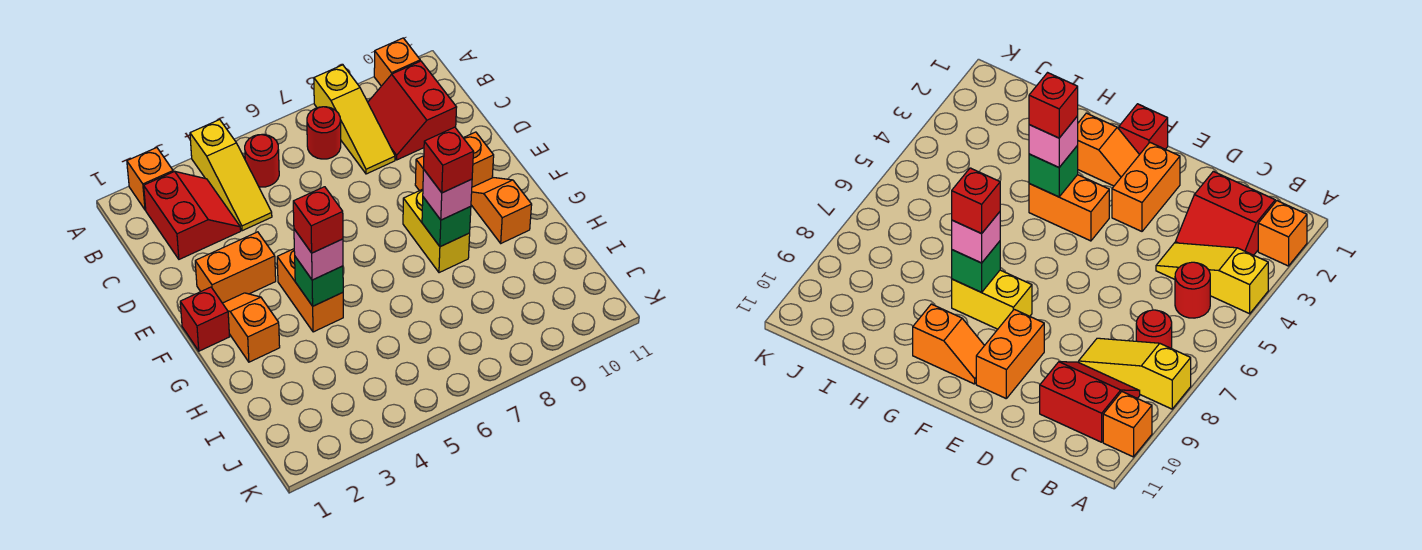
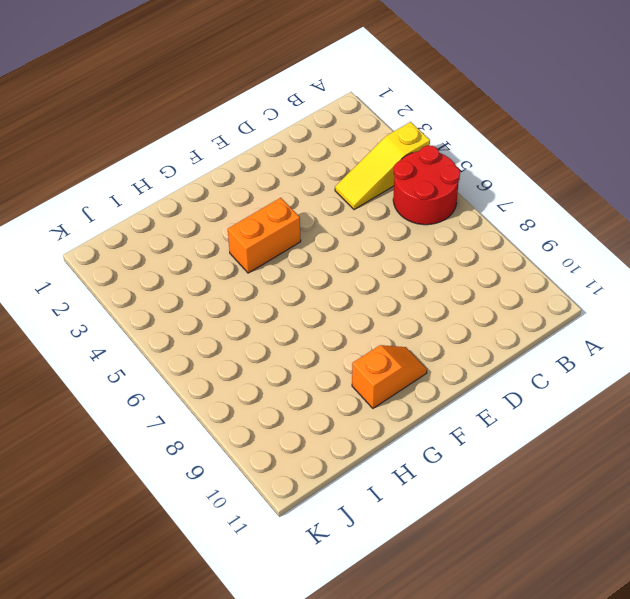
red 2x2 round brick [393,145,460,225] -> red 1x1 round brick [245,134,279,187]
none -> orange 1x1 brick [127,148,173,210]
none -> yellow 1x3 slope [314,65,395,174]
none -> orange 1x1 brick [374,38,420,86]

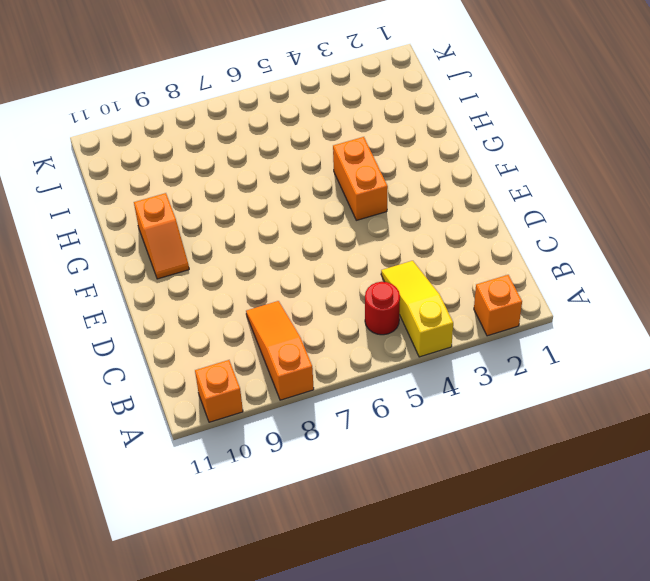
orange 1x3 slope [246,301,314,400] -> yellow 1x3 slope [314,65,395,174]
none -> red 2x2 slope [144,171,241,259]
none -> red 1x1 round brick [307,107,341,159]
none -> red 2x2 slope [368,61,457,160]

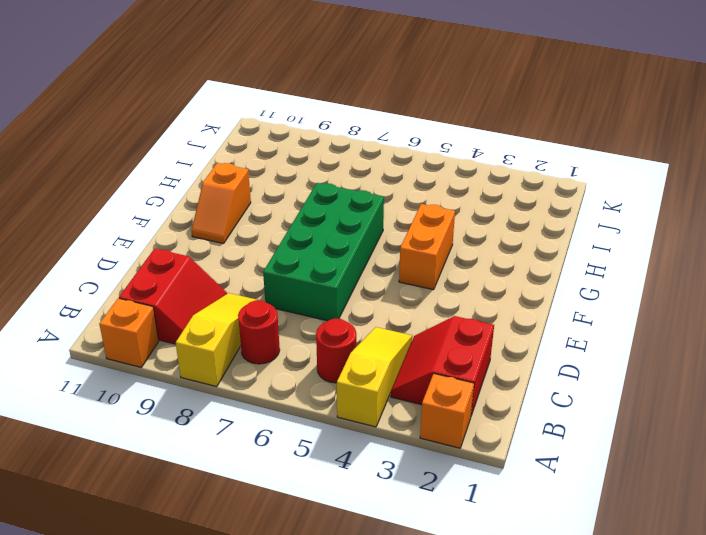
green 2x4 brick [263,183,384,321] -> none
none -> orange 1x2 brick [195,232,276,303]
none -> orange 1x2 brick [415,132,494,191]
none -> red 1x1 brick [180,287,230,351]

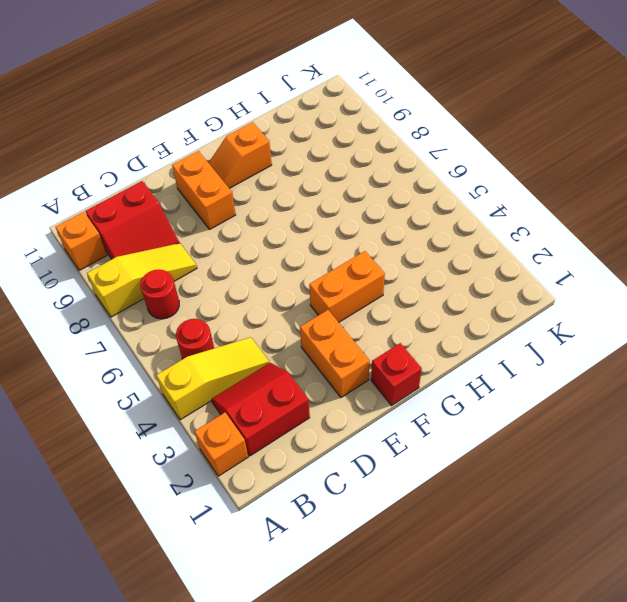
none -> orange 1x2 slope [223,293,280,362]
none -> yellow 1x2 brick [403,189,470,273]
none -> green 1x1 brick [295,257,343,306]

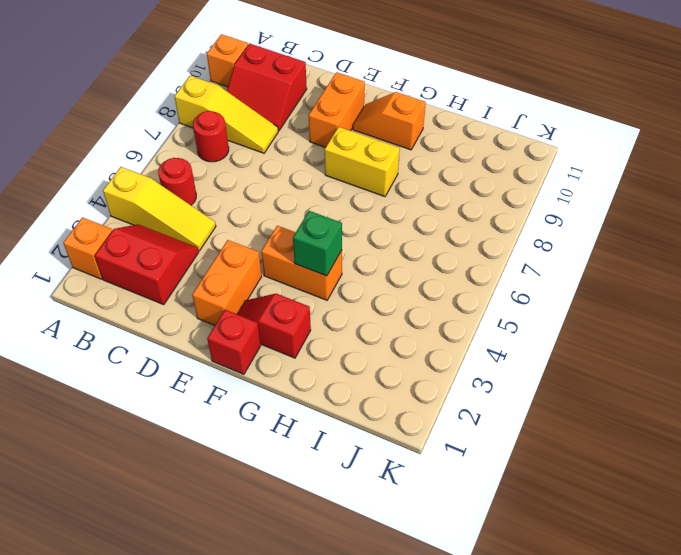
red 1x2 slope [237,294,311,358] -> orange 1x2 slope [223,293,280,362]
none -> green 1x1 brick [422,197,471,247]
none -> pink 1x1 brick [294,229,343,280]
none -> pink 1x1 brick [423,169,472,220]

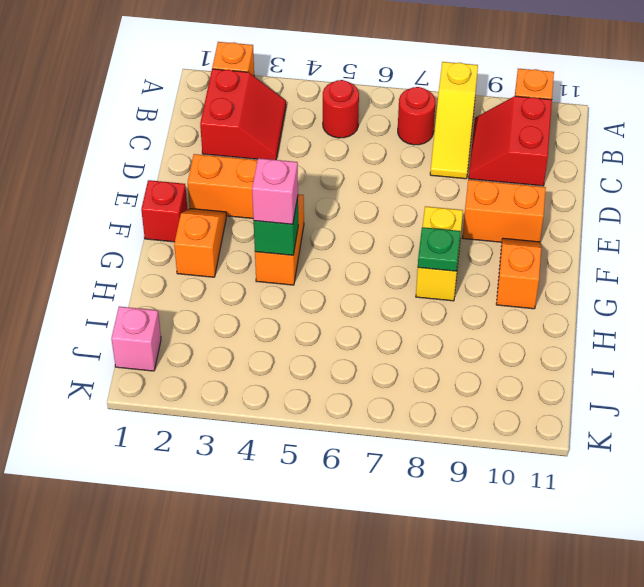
green 1x1 plate [418,227,461,271] -> green 1x1 brick [422,197,471,247]
pink 1x1 brick [111,307,161,371] -> pink 1x1 brick moved to [423,169,472,220]
none -> yellow 1x3 slope [190,120,272,231]
none -> red 1x1 brick [293,187,343,253]
none -> red 1x1 brick [424,127,473,193]

